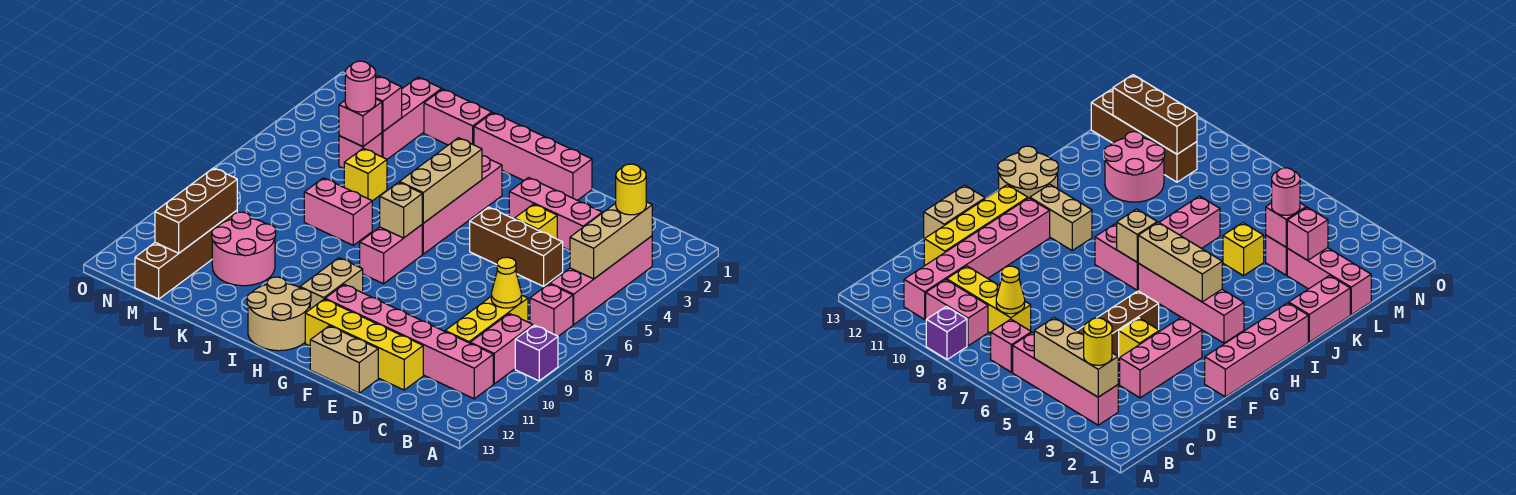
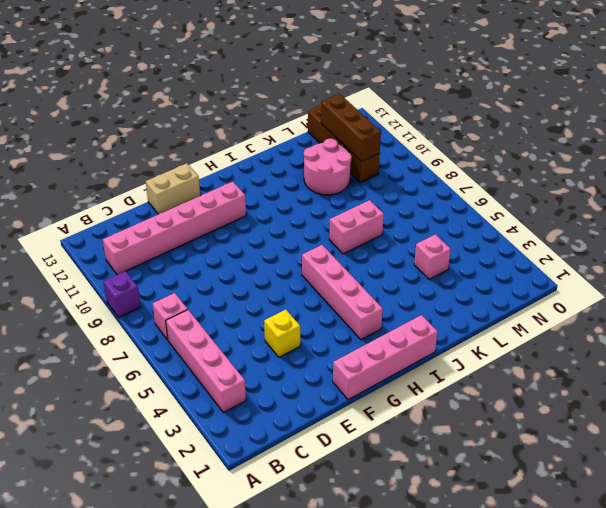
none -> pink 1x2 brick [470,314,533,384]
none -> yellow 1x3 brick [445,295,528,343]
none -> pink 1x3 brick [509,178,602,250]
none -> brown 1x3 brick [470,207,563,286]

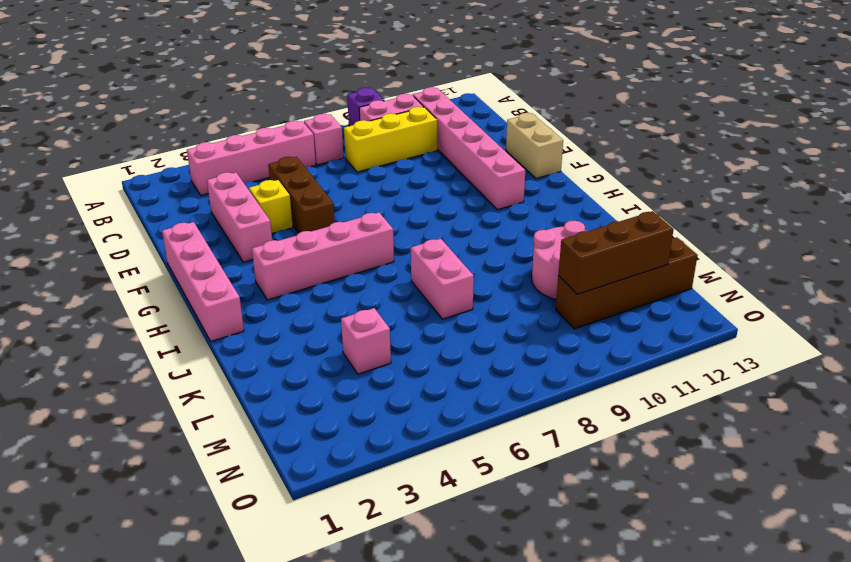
none -> yellow 1x4 brick [305,299,423,390]
none -> pink 1x2 brick [360,225,422,284]
none -> tan 1x2 brick [300,258,363,309]
none -> tan 2x2 round brick [247,277,311,351]

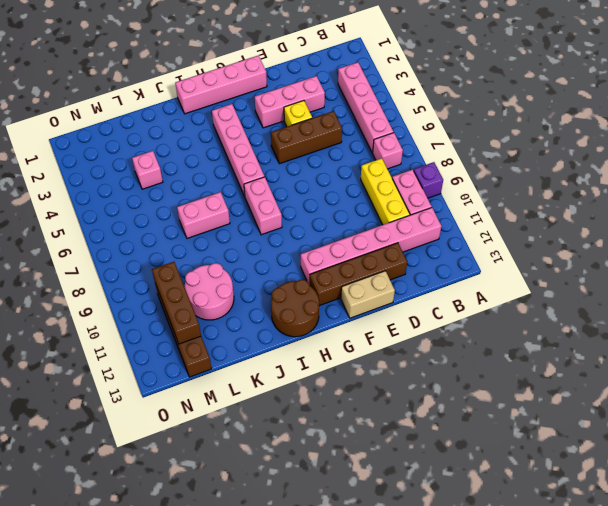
brown 1x4 brick [310,243,407,306] -> yellow 1x4 brick [305,299,423,390]
brown 2x2 round brick [271,280,319,337] -> tan 2x2 round brick [247,277,311,351]
none -> tan 1x2 brick [300,258,363,309]
none -> pink 1x2 brick [424,89,492,145]
none -> yellow 1x1 brick [344,148,387,201]
none -> pink 1x3 brick [382,77,442,159]

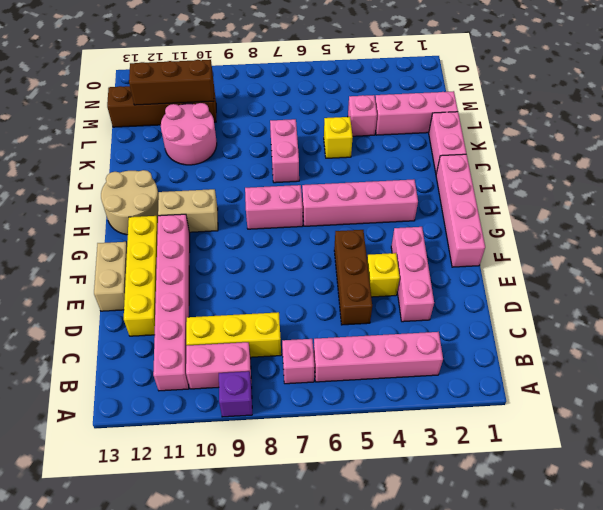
none -> tan 1x3 brick [570,202,652,279]
none -> yellow 1x1 cone [491,257,522,308]
none -> tan 1x3 brick [400,138,482,223]
none -> tan 1x1 brick [380,182,422,238]

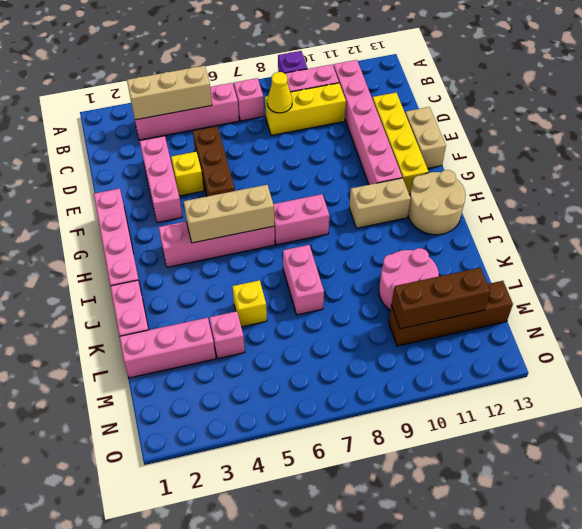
none -> tan 1x1 brick [380,182,422,238]
none -> pink 1x1 brick [376,76,402,132]
none -> pink 1x1 brick [339,99,382,147]
none -> yellow 1x1 round brick [616,164,646,215]

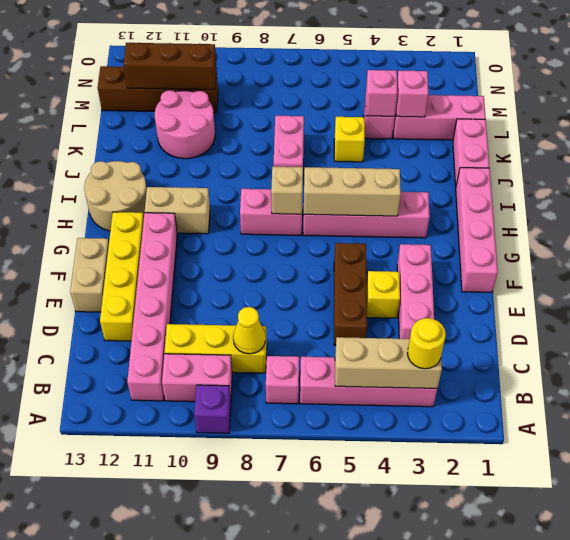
none -> pink 1x1 round brick [345,61,376,112]

